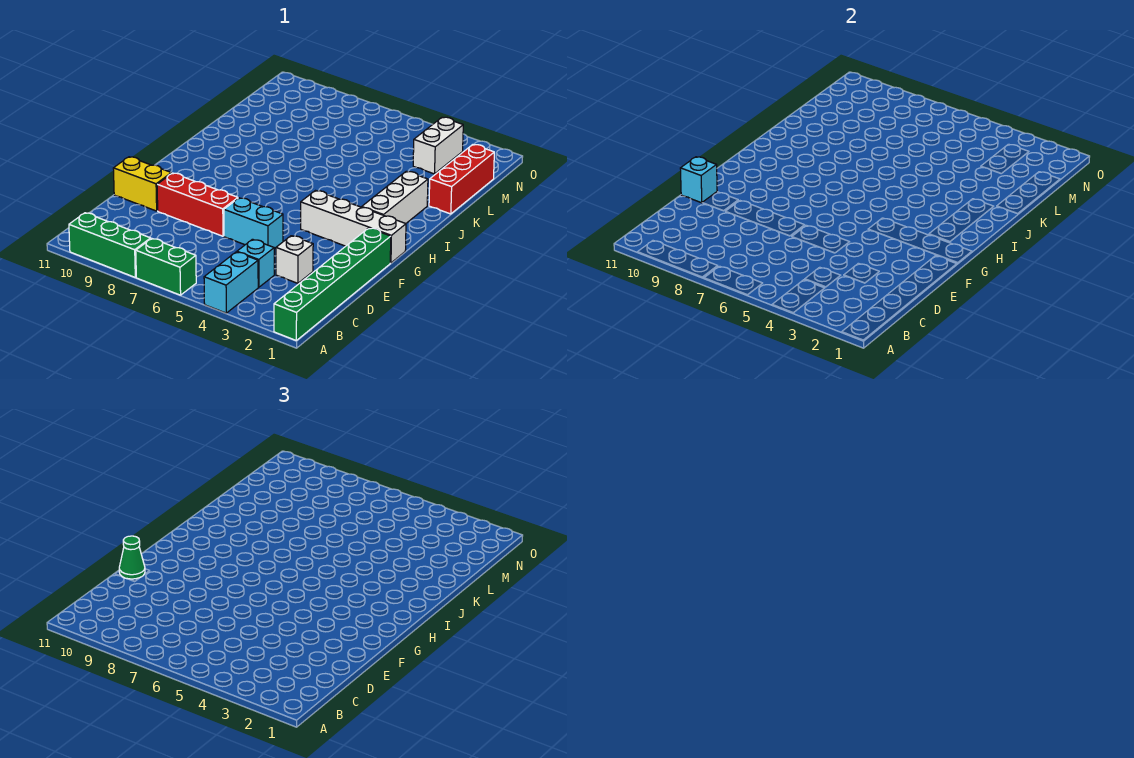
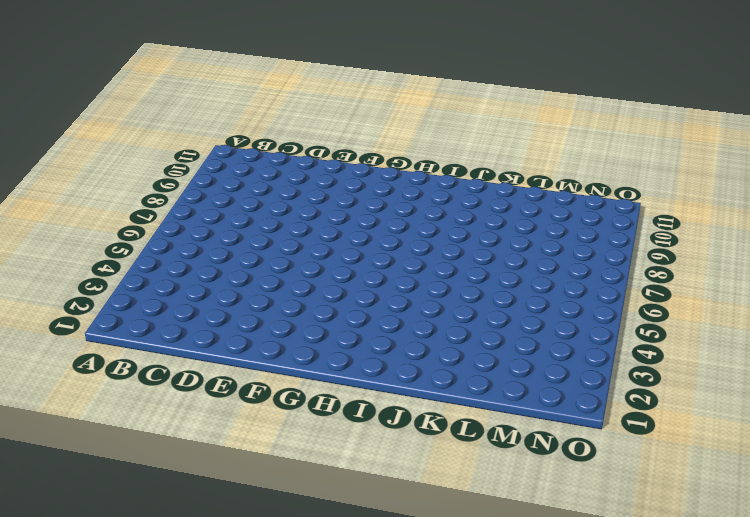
none -> green 1x6 brick [274,228,391,340]
none -> cyan 1x2 brick [204,252,258,313]
none -> green 1x2 brick [136,238,196,295]

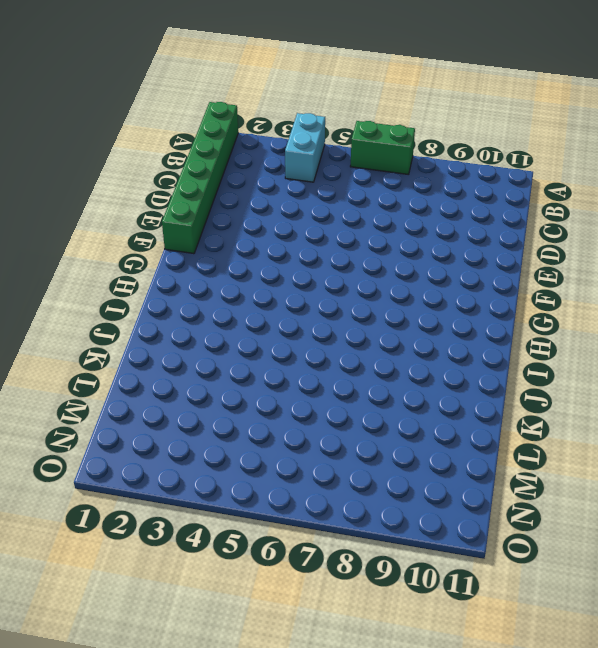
none -> green 1x3 brick [69,213,151,277]
none -> cyan 1x1 brick [237,239,274,287]
none -> white 1x1 brick [276,236,313,283]

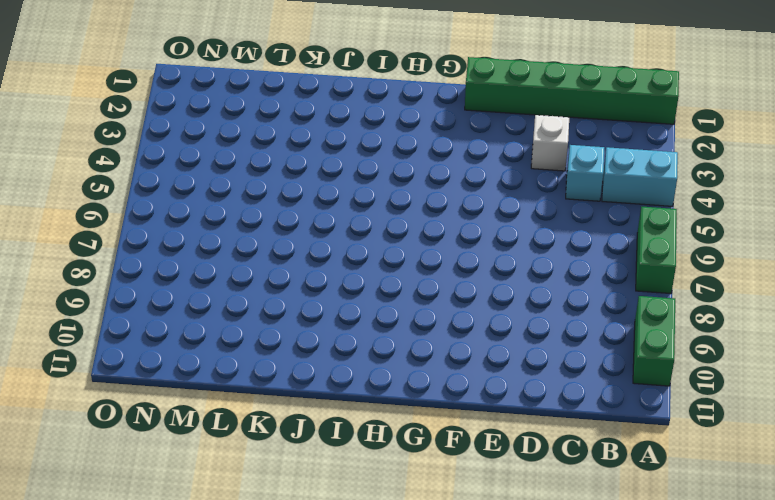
green 1x2 brick [633,296,675,386] -> green 1x3 brick [69,213,151,277]
none -> cyan 1x2 brick [224,198,283,249]
none -> red 1x3 brick [157,173,238,236]
none -> yellow 1x2 brick [113,157,171,211]

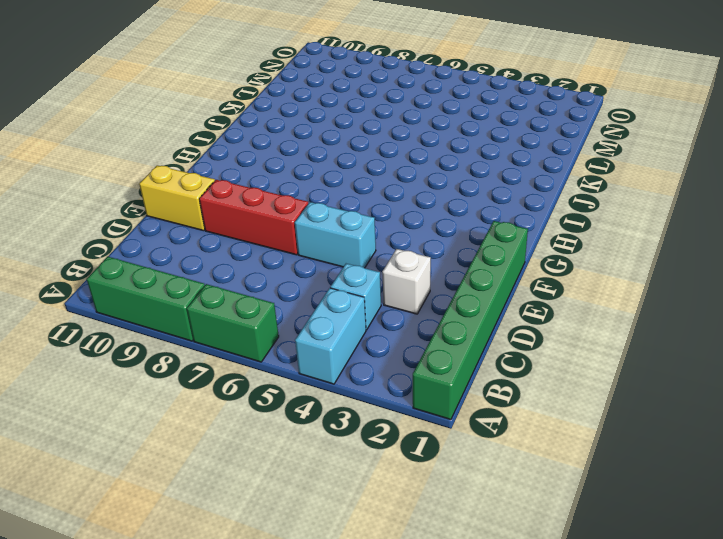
none -> white 1x4 brick [301,191,406,263]
none -> white 1x3 brick [362,171,428,223]
none -> red 1x3 brick [429,145,494,214]

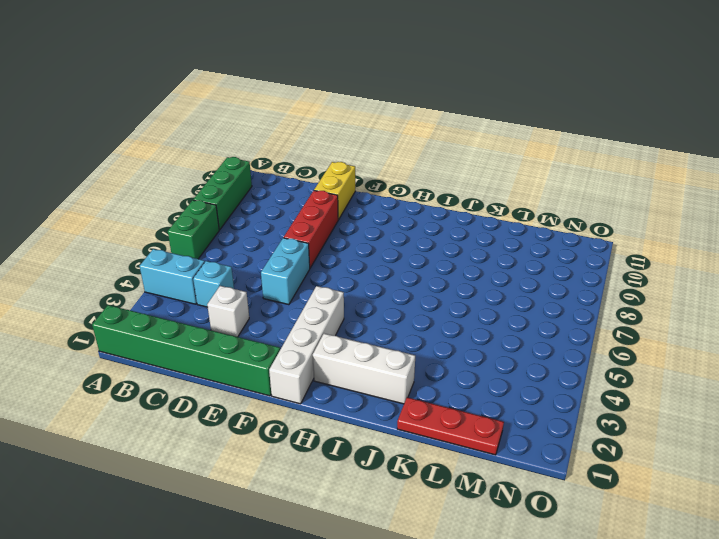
red 1x3 plate [397,397,504,455] -> red 1x3 brick [429,145,494,214]
none -> white 1x2 brick [413,117,463,174]
none -> cyan 1x1 brick [680,157,717,203]
none -> green 1x1 cone [119,536,145,579]

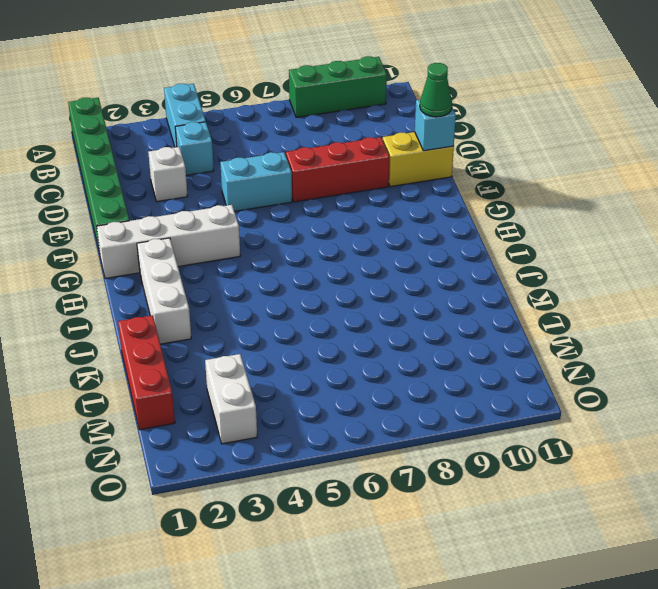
none -> green 1x2 brick [136,238,196,295]

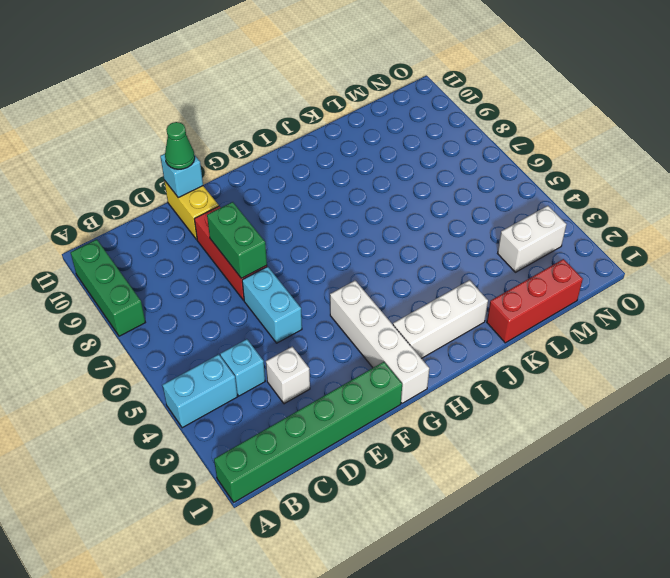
green 1x2 brick [207,202,267,278] -> green 1x2 brick moved to [136,238,196,295]

